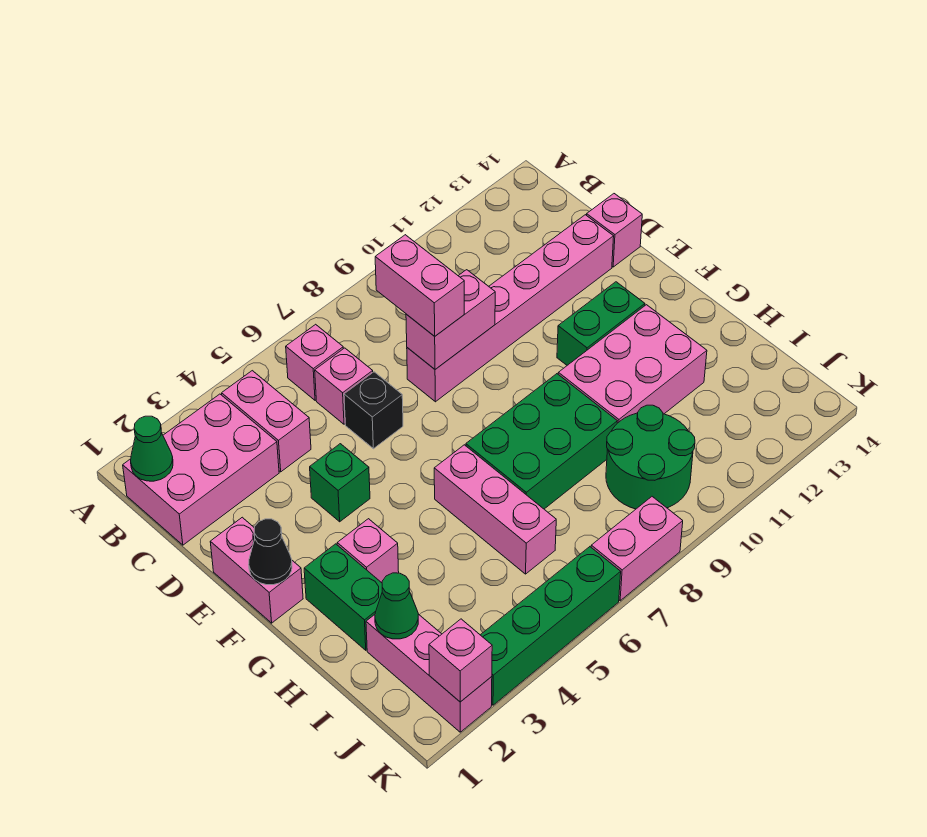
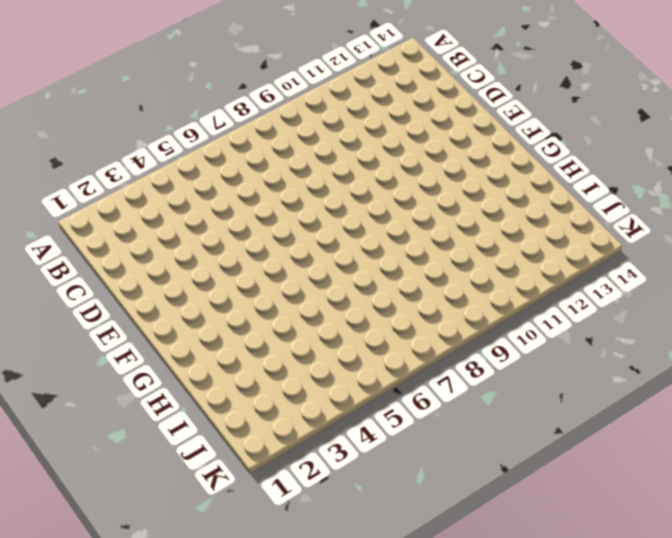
none -> pink 2x3 brick [123,394,279,545]
none -> pink 1x2 brick [222,371,311,472]
none -> pink 1x1 brick [286,324,343,400]

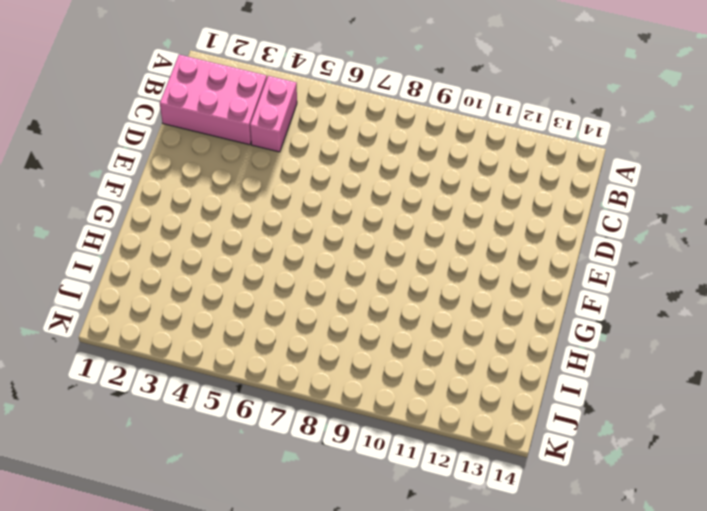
none -> pink 1x1 brick [286,324,343,400]
none -> pink 1x1 brick [315,348,373,424]
none -> black 1x1 brick [344,372,403,449]

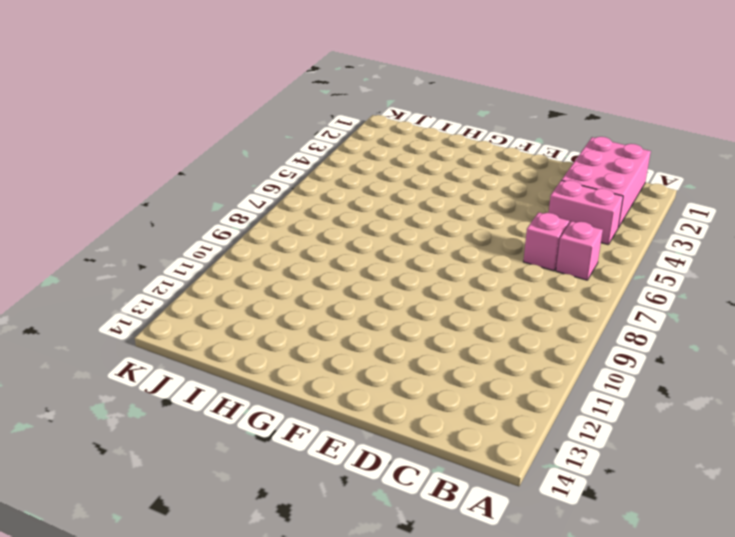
none -> black 1x1 brick [344,372,403,449]
none -> pink 1x6 brick [407,215,614,402]
none -> pink 1x1 brick [587,194,642,267]

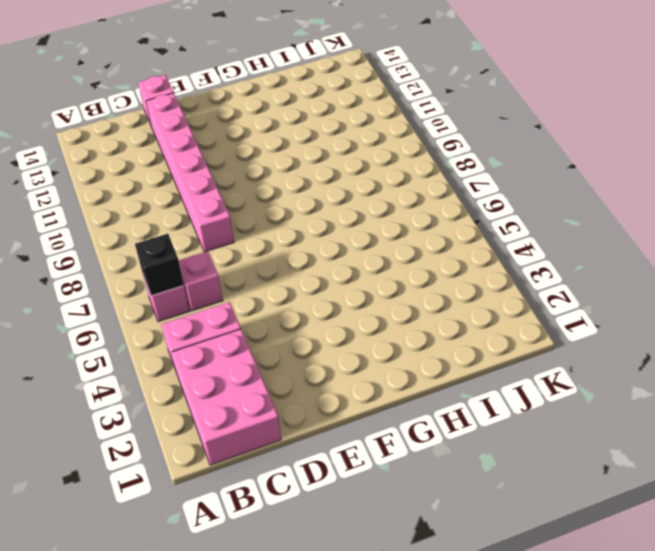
black 1x1 brick [135,234,184,296] -> black 1x1 brick moved to [344,372,403,449]
none -> pink 1x2 brick [210,517,303,623]
none -> green 1x1 brick [310,444,370,522]
none -> green 1x2 brick [557,282,645,365]

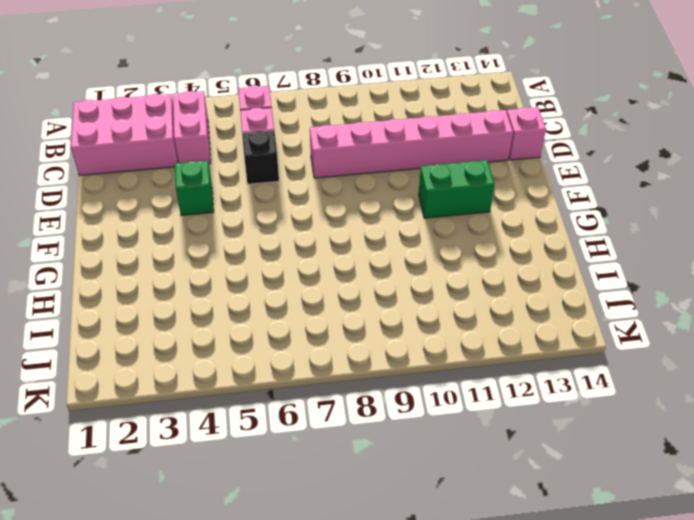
none -> pink 1x2 brick [210,517,303,623]
none -> green 1x2 brick [304,544,382,650]
none -> pink 1x1 brick [337,519,399,583]

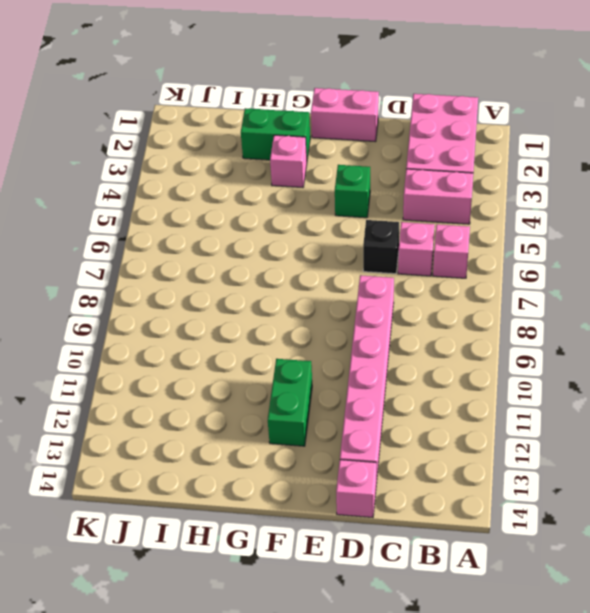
none -> pink 1x3 brick [434,445,556,574]
none -> green 2x3 brick [466,374,617,509]
none -> pink 2x3 brick [558,305,707,423]

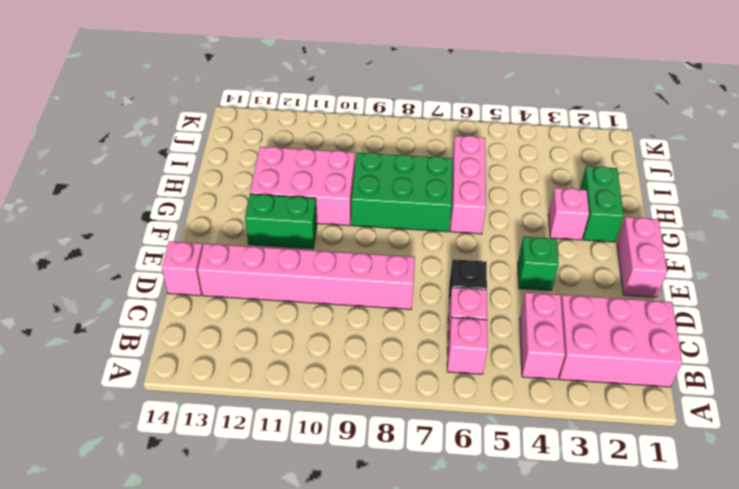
none -> pink 1x3 brick [366,614,492,732]
none -> green 2x2 round brick [606,405,695,509]
none -> green 1x4 brick [481,547,621,705]

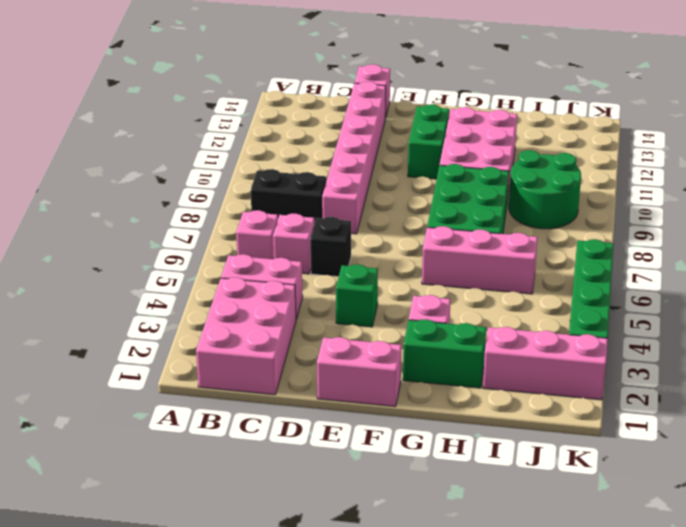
black 1x2 brick [251,169,326,223] -> none
none -> pink 1x2 brick [591,497,683,601]
none -> green 1x1 cone [131,416,173,481]
none -> pink 1x2 brick [406,270,495,369]

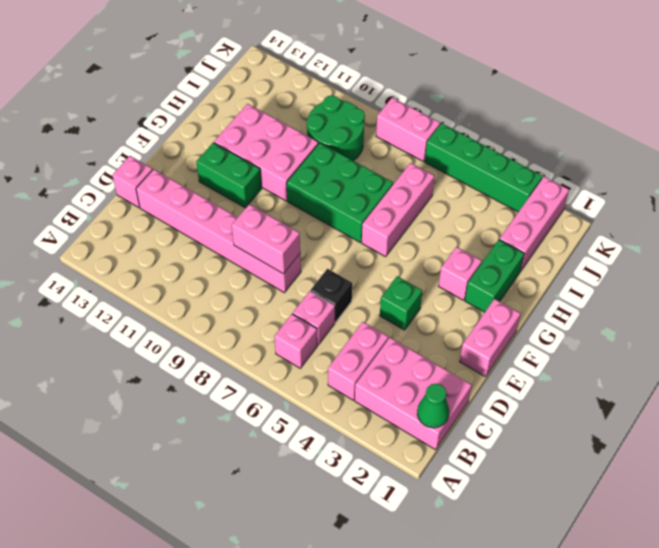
none -> black 1x1 cone [249,519,292,585]
none -> green 1x1 cone [375,573,418,639]
none -> pink 1x1 brick [429,619,492,702]

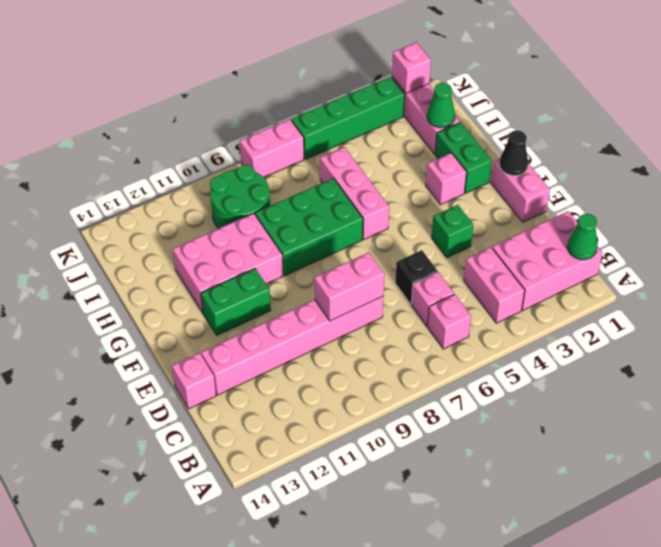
none -> pink 1x2 brick [375,235,464,336]

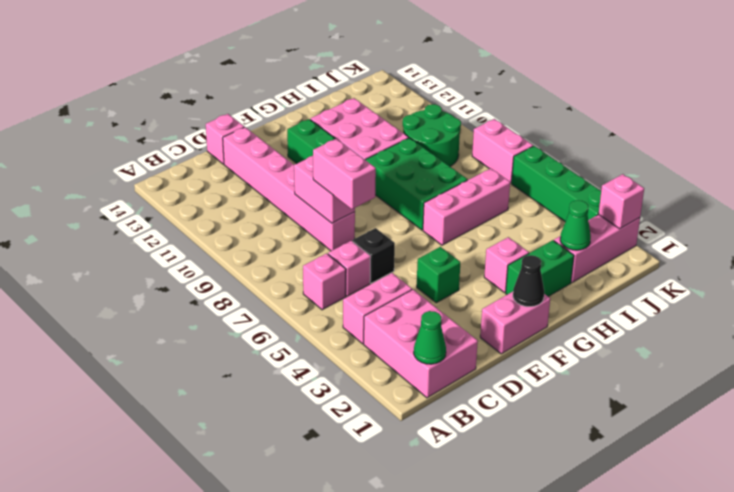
pink 1x2 brick [313,139,376,209] -> pink 1x2 brick turned to [375,235,464,336]

